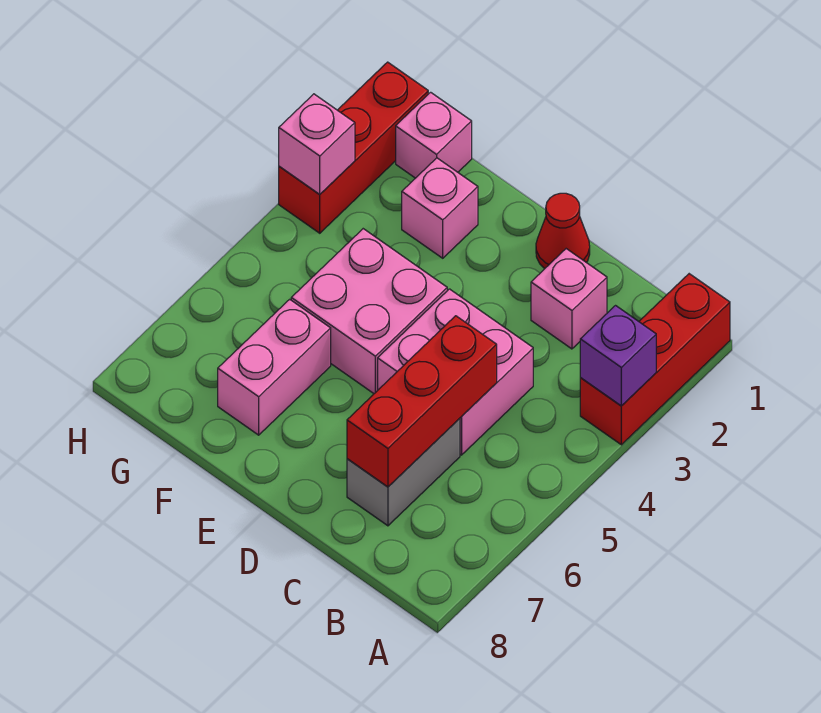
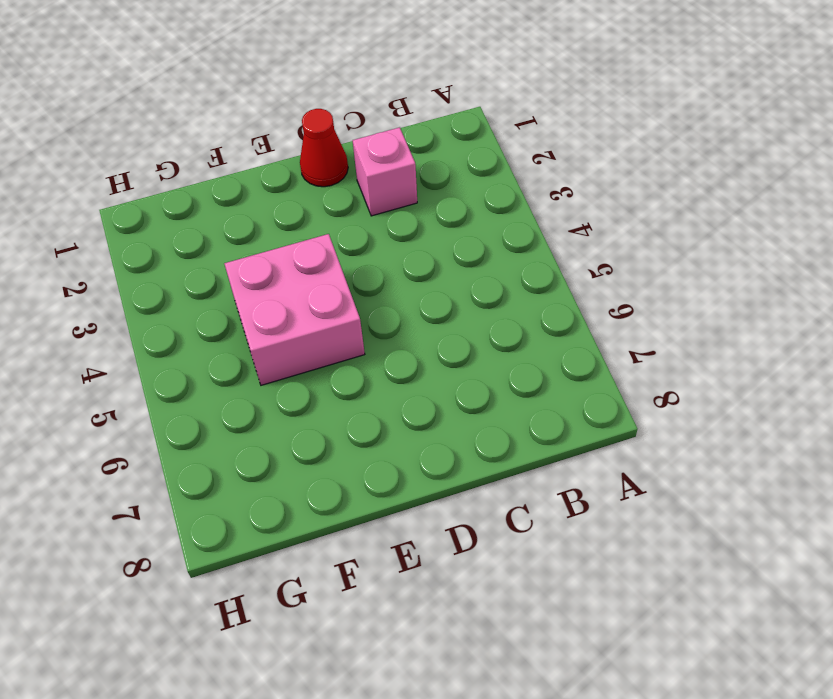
none -> red 1x3 brick [580,274,730,445]
none -> pink 2x2 brick [378,289,533,455]
none -> grey 1x2 brick [347,418,460,526]

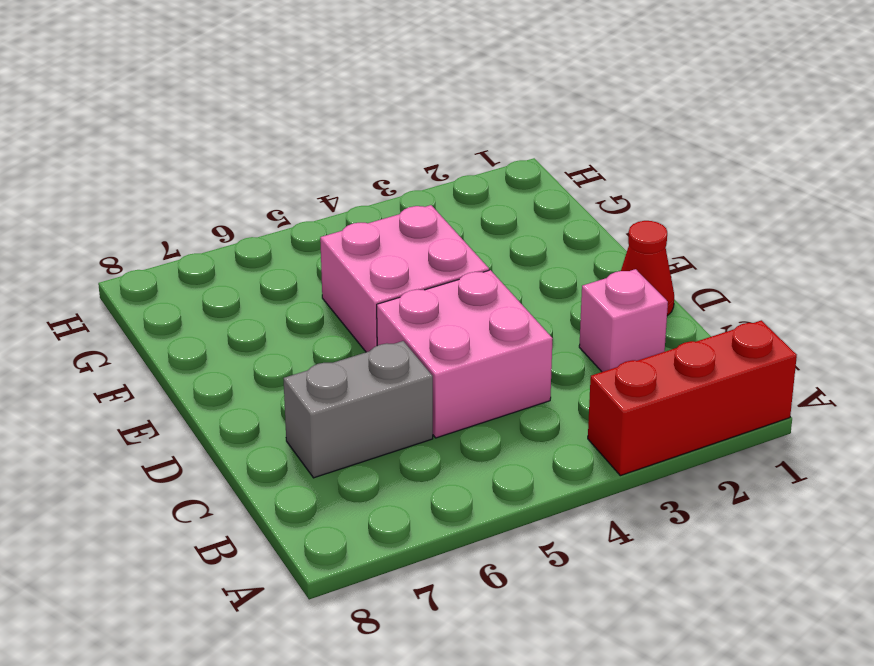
none -> pink 1x1 brick [402,158,478,258]
none -> pink 1x2 brick [218,299,331,435]
none -> pink 1x1 brick [396,92,472,178]

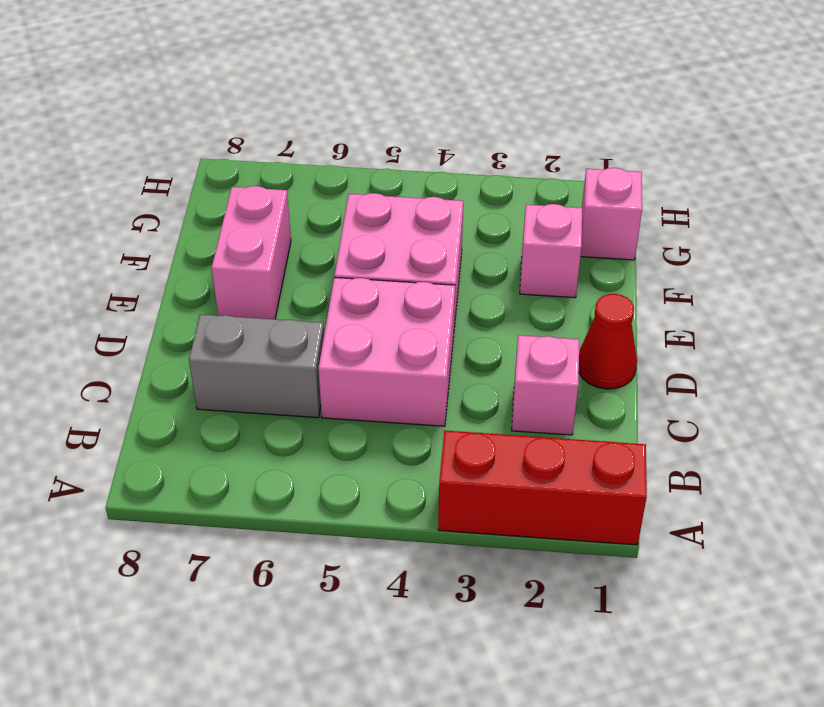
pink 1x2 brick [212,186,291,319] -> pink 1x2 brick turned to [218,299,331,435]
none -> red 1x3 brick [279,62,428,233]
none -> purple 1x1 brick [580,306,656,406]
none -> red 1x3 brick [347,316,497,487]

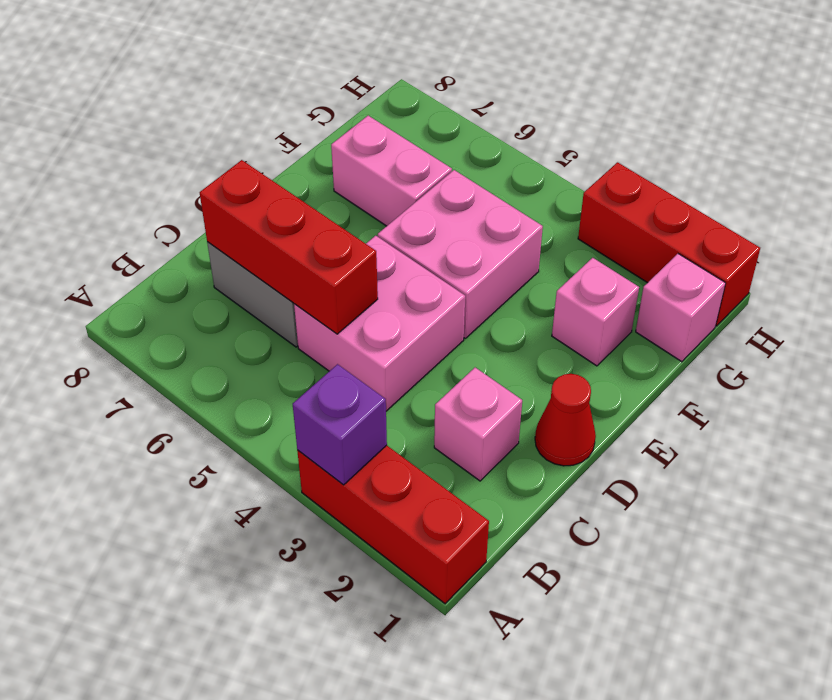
none -> pink 1x1 brick [279,94,355,194]

